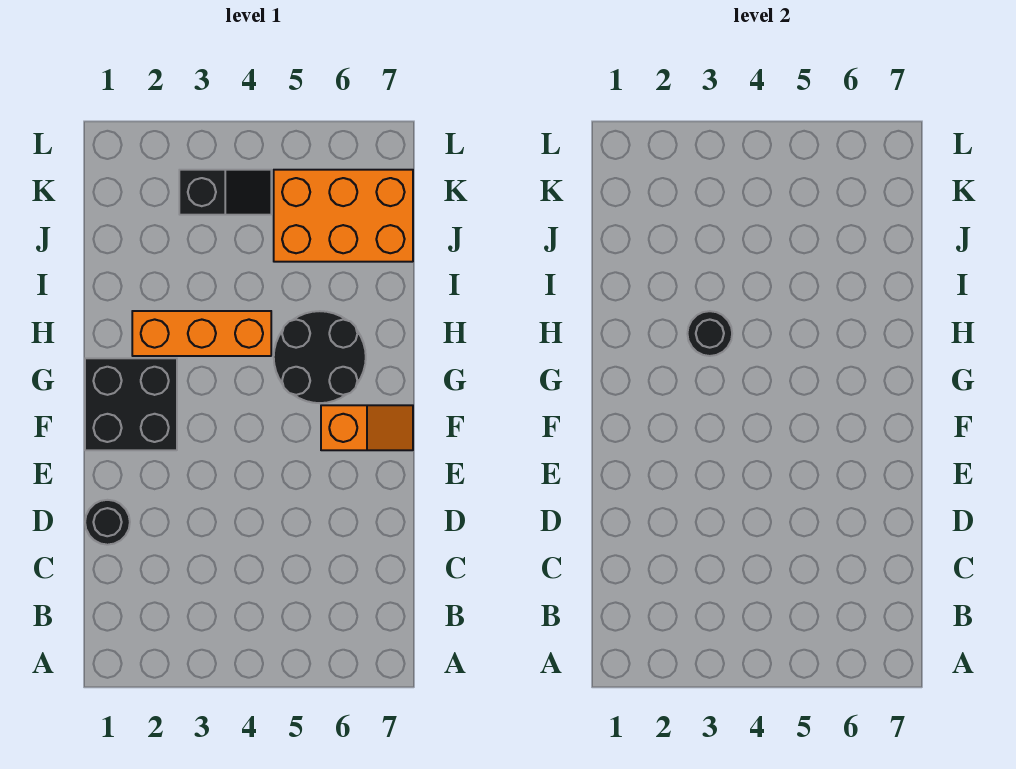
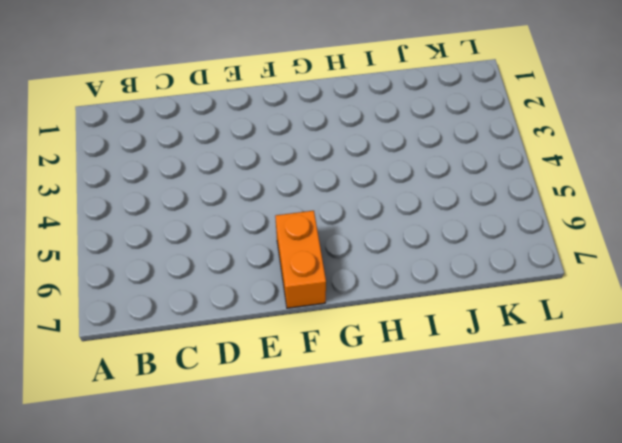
orange 1x2 brick [275,211,326,308] -> orange 1x2 slope [321,405,413,450]
none -> black 1x1 round brick [85,500,130,545]
none -> black 2x2 brick [85,358,177,450]

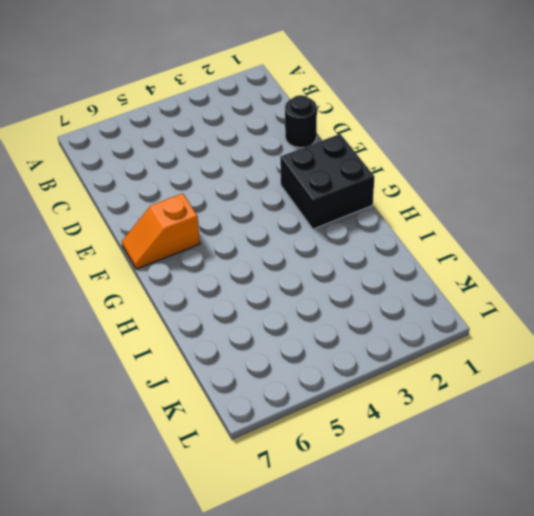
none -> black 2x2 round brick [274,311,366,403]
none -> orange 1x3 brick [132,311,271,356]

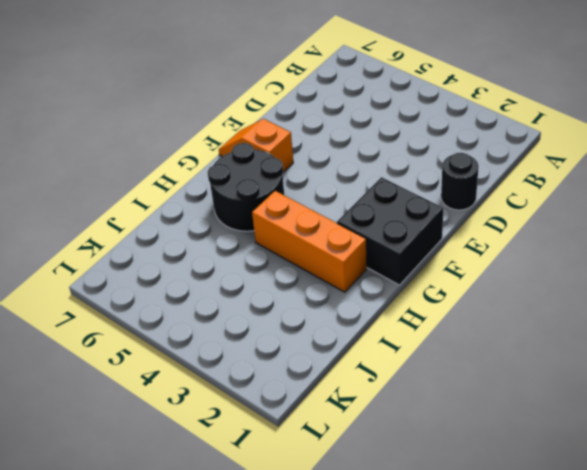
none -> orange 2x3 brick [274,170,413,262]
none -> black 1x2 slope [179,170,271,215]

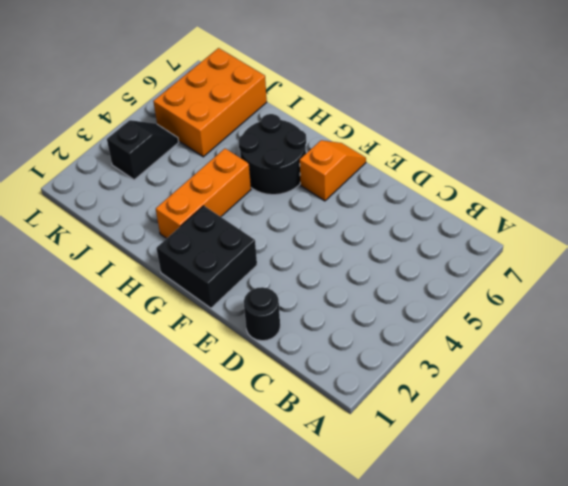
none -> black 1x1 round brick [687,311,732,356]

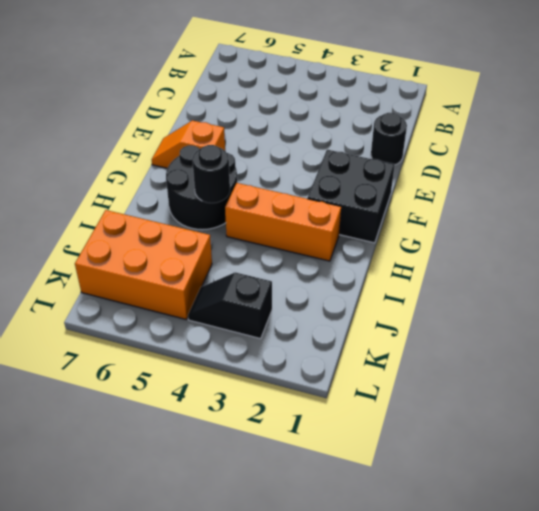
black 1x1 round brick [192,145,230,203] -> black 1x1 round brick moved to [687,311,732,356]

